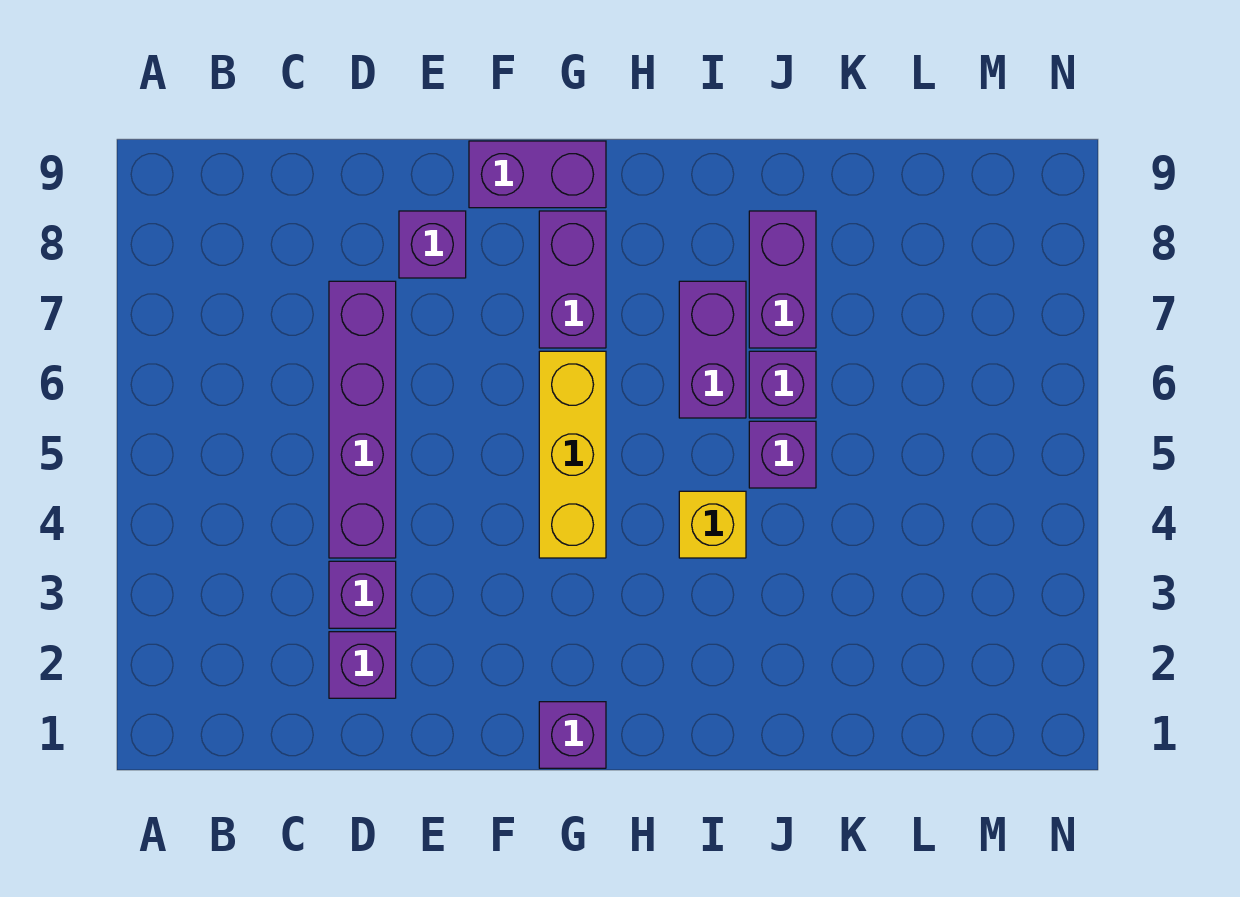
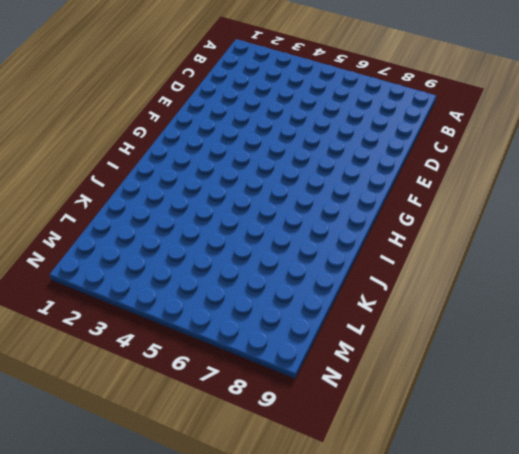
none -> purple 1x1 brick [329,632,396,698]
none -> purple 1x1 brick [329,561,396,628]
none -> purple 1x4 brick [329,281,396,558]

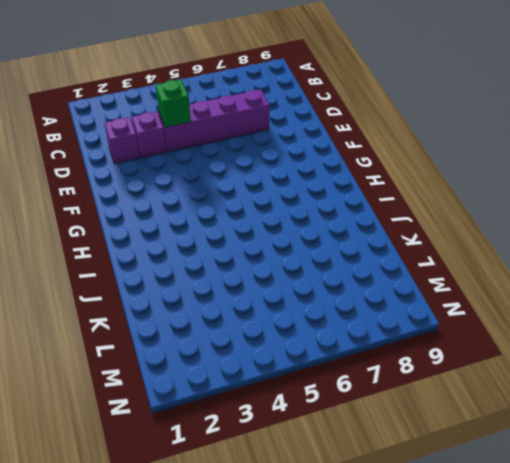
green 1x1 brick [156,80,191,127] -> none
none -> purple 1x1 brick [399,211,466,278]
none -> purple 1x2 brick [469,141,606,208]
none -> purple 1x1 brick [539,702,606,768]

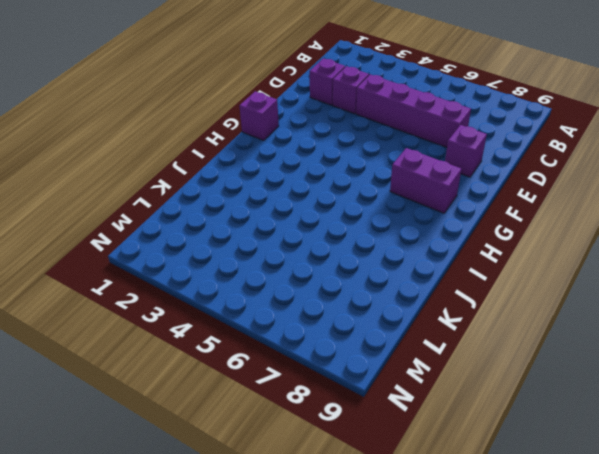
none -> purple 1x2 brick [469,141,606,208]
none -> yellow 1x3 brick [539,351,606,558]
none -> yellow 1x1 brick [679,491,746,558]

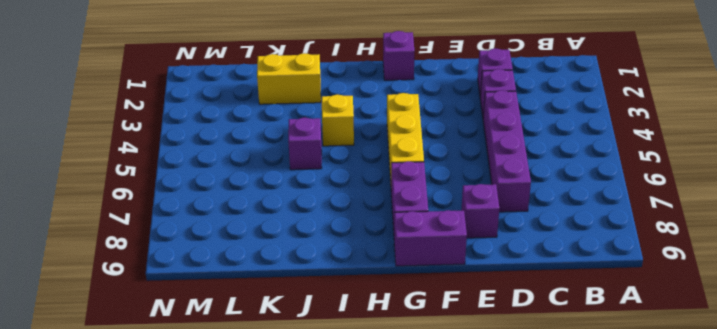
yellow 1x2 brick [257,53,321,104] -> none
none -> purple 1x2 brick [679,281,746,418]
none -> purple 1x1 brick [749,351,816,418]
none -> purple 1x2 brick [749,211,816,348]

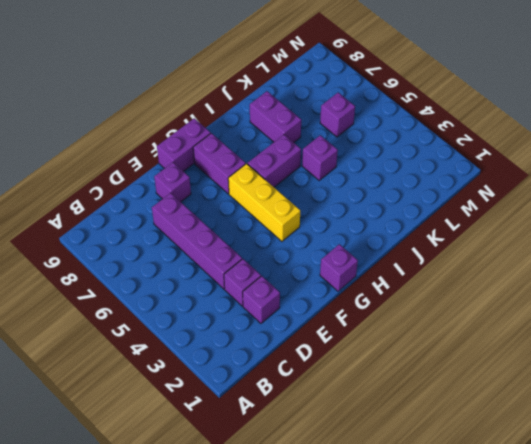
purple 1x2 brick [247,135,301,187] -> purple 1x2 brick turned to [679,281,746,418]
purple 1x1 brick [320,93,355,137] -> purple 1x1 brick moved to [749,351,816,418]
none -> yellow 1x1 brick [679,491,746,558]

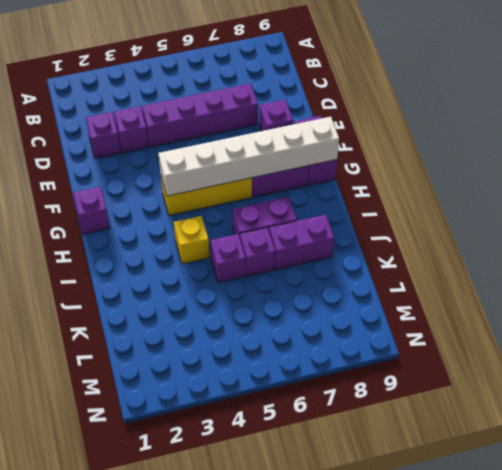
white 1x6 brick [158,117,339,196] -> none

